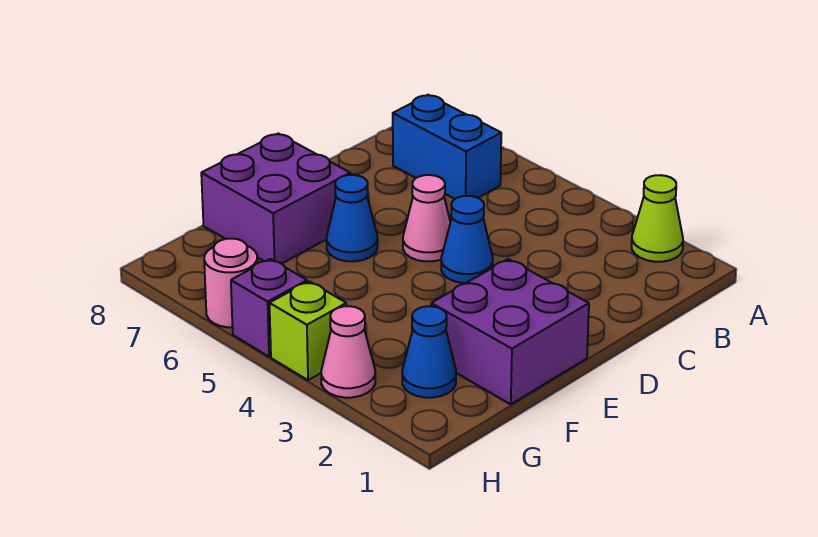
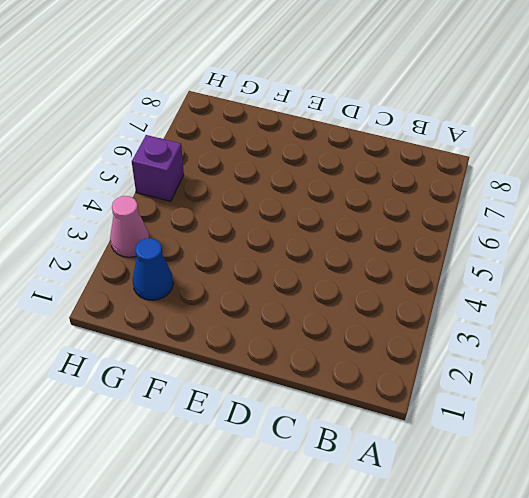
none -> lime 1x1 cone [632,175,683,262]
none -> blue 1x2 brick [393,95,501,199]
none -> blue 1x1 cone [441,196,493,283]

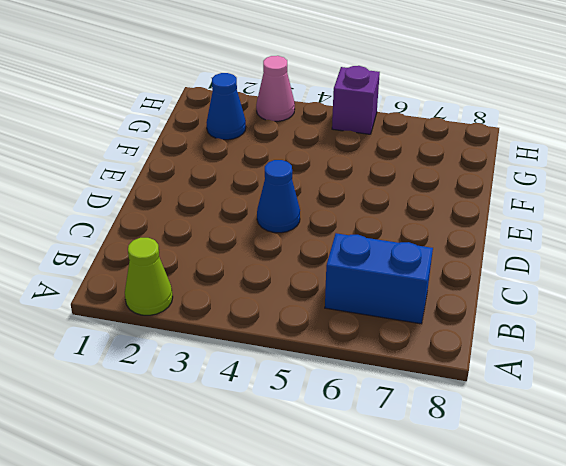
none -> pink 1x1 cone [403,175,450,261]
none -> purple 2x2 brick [431,259,589,404]
none -> blue 1x1 cone [327,175,378,261]

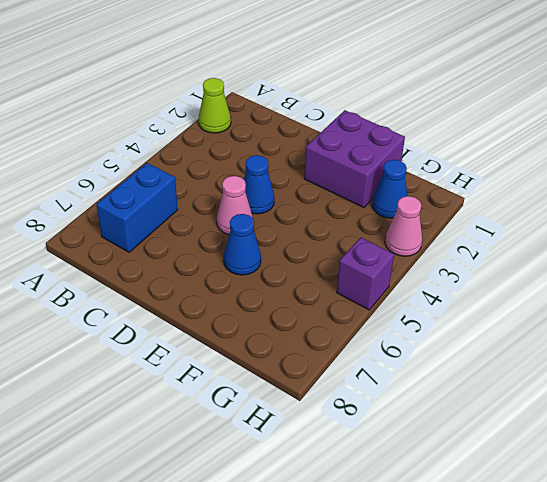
none -> purple 2x2 brick [201,133,350,264]
none -> lime 1x1 brick [269,281,346,380]
none -> pink 1x1 round brick [204,239,257,327]

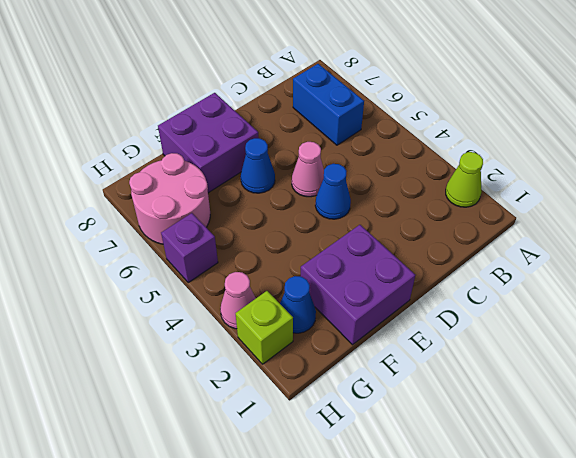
pink 2x2 round brick [129,153,210,244] -> pink 1x1 round brick [204,239,257,327]
lime 1x1 brick [236,291,293,364] -> lime 1x1 brick moved to [269,281,346,380]

